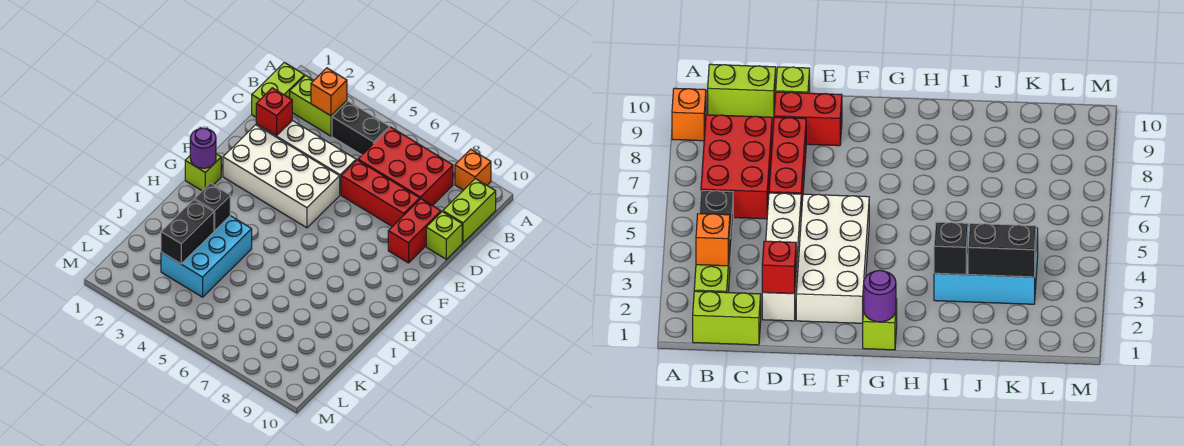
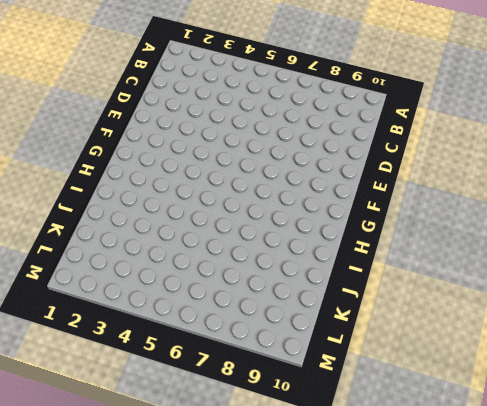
none -> orange 1x1 brick [455,149,491,190]
none -> lime 1x2 brick [252,63,304,117]
none -> lime 1x2 brick [290,75,347,136]

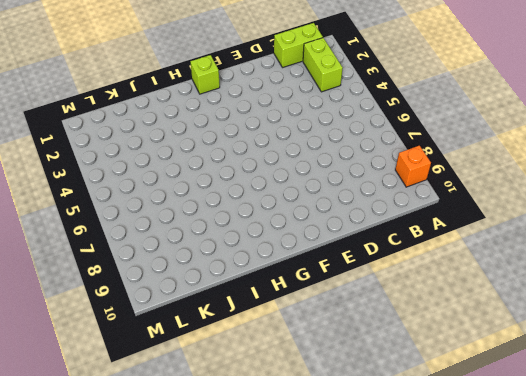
none -> black 1x2 brick [332,101,389,155]
none -> red 2x3 brick [358,127,453,206]
none -> lime 1x2 brick [443,179,496,243]

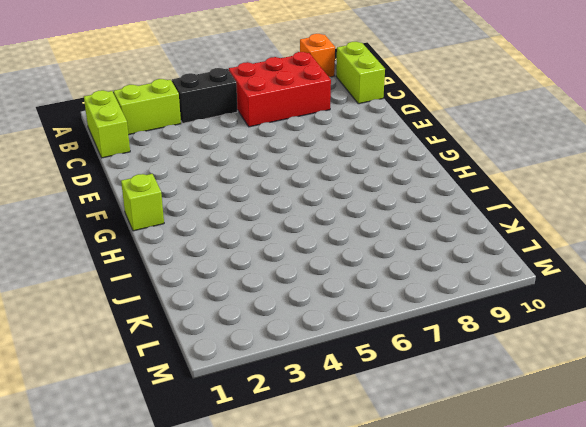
none -> white 1x4 brick [256,121,356,195]
none -> red 1x3 brick [341,160,420,227]
none -> red 1x2 brick [388,199,441,263]

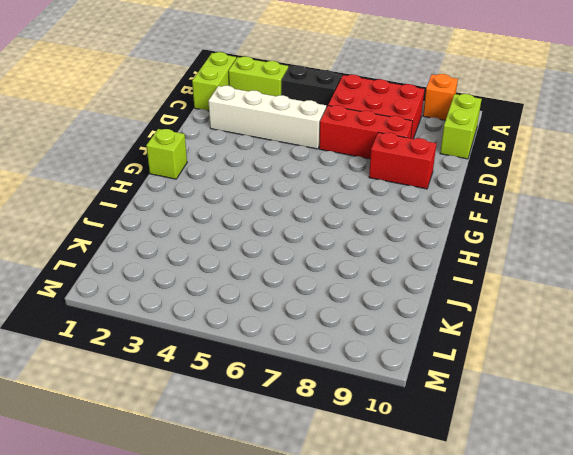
red 1x2 brick [369,132,436,189] -> red 1x2 brick turned to [388,199,441,263]
none -> lime 1x1 brick [426,212,462,259]
none -> white 2x4 brick [223,125,340,228]
none -> cyan 2x3 brick [161,216,252,297]

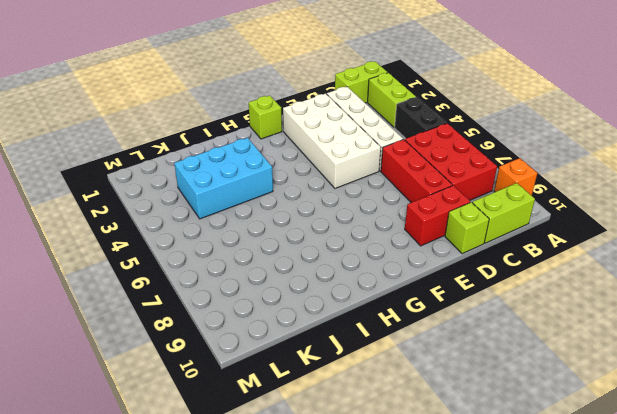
none -> orange 1x1 brick [311,68,347,116]
none -> red 1x1 brick [256,88,292,136]
none -> purple 1x1 round brick [190,128,216,168]

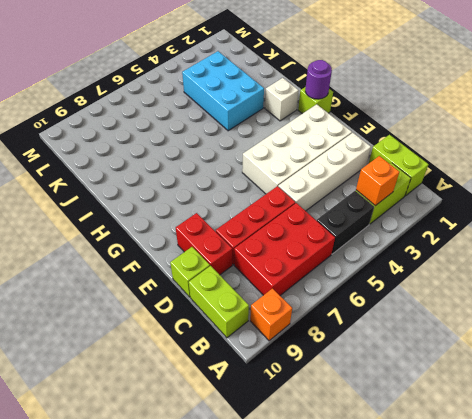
white 1x1 brick [265,78,299,121] -> none
none -> red 1x1 brick [256,88,292,136]
none -> black 1x1 brick [194,183,230,231]
none -> black 1x2 brick [161,200,214,264]

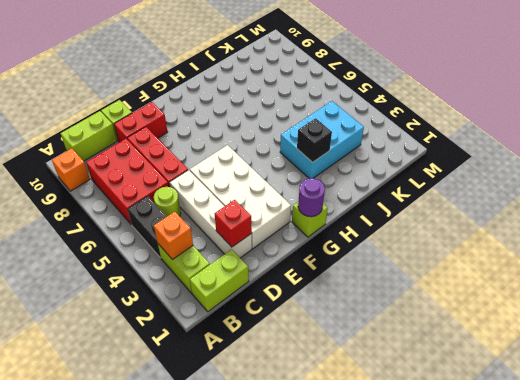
lime 1x1 round brick [154,187,181,216] -> none
none -> black 1x2 brick [161,200,214,264]

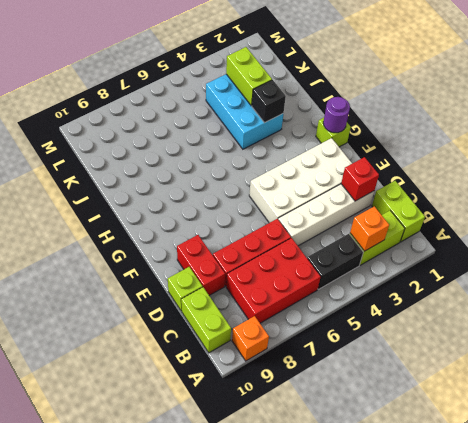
lime 1x2 brick [226,47,272,106] -> black 1x2 brick [161,200,214,264]

